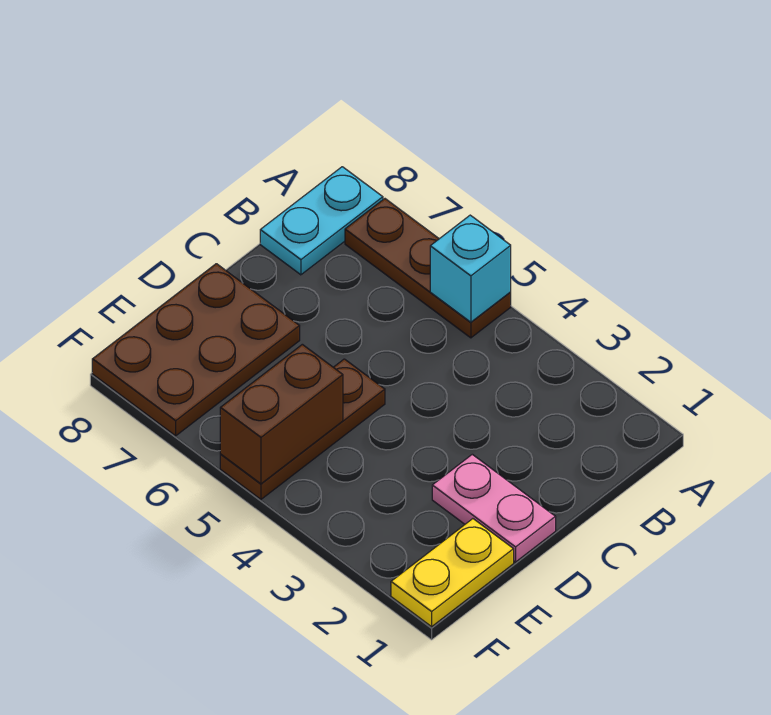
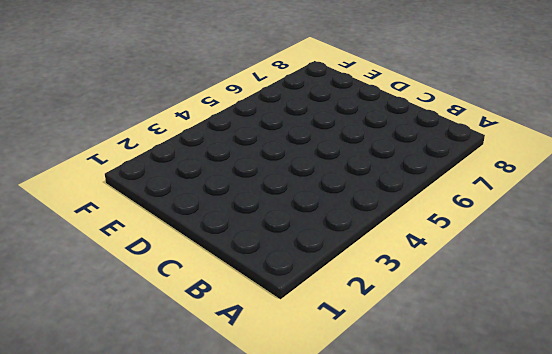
none -> brown 1x3 plate [345,199,511,338]
none -> cyan 1x2 plate [260,167,383,275]

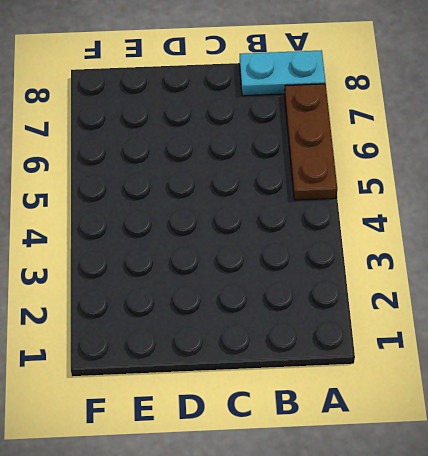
none -> pink 1x2 plate [432,454,556,562]
none -> brown 1x3 plate [220,359,385,499]

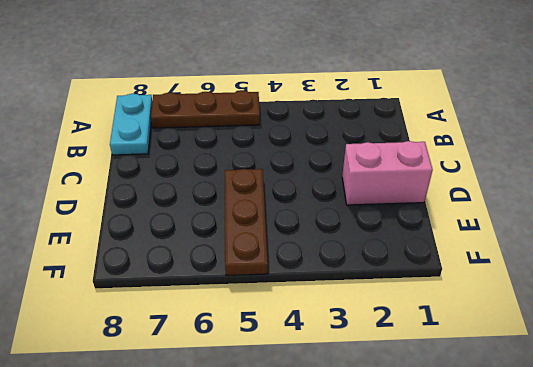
pink 1x2 brick [342,141,433,205] -> pink 1x2 plate [432,454,556,562]
none -> brown 2x3 plate [92,264,300,436]
none -> yellow 1x2 plate [391,519,514,627]

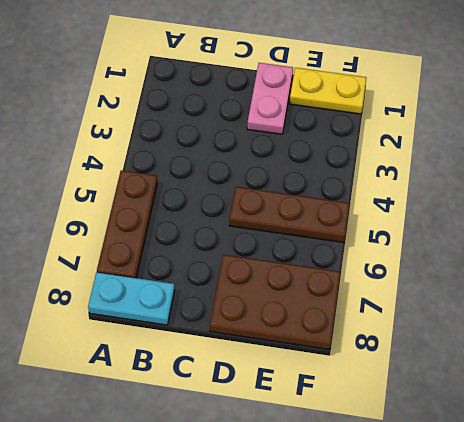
none -> cyan 1x1 brick [430,215,511,322]
none -> brown 1x2 brick [220,344,343,484]

